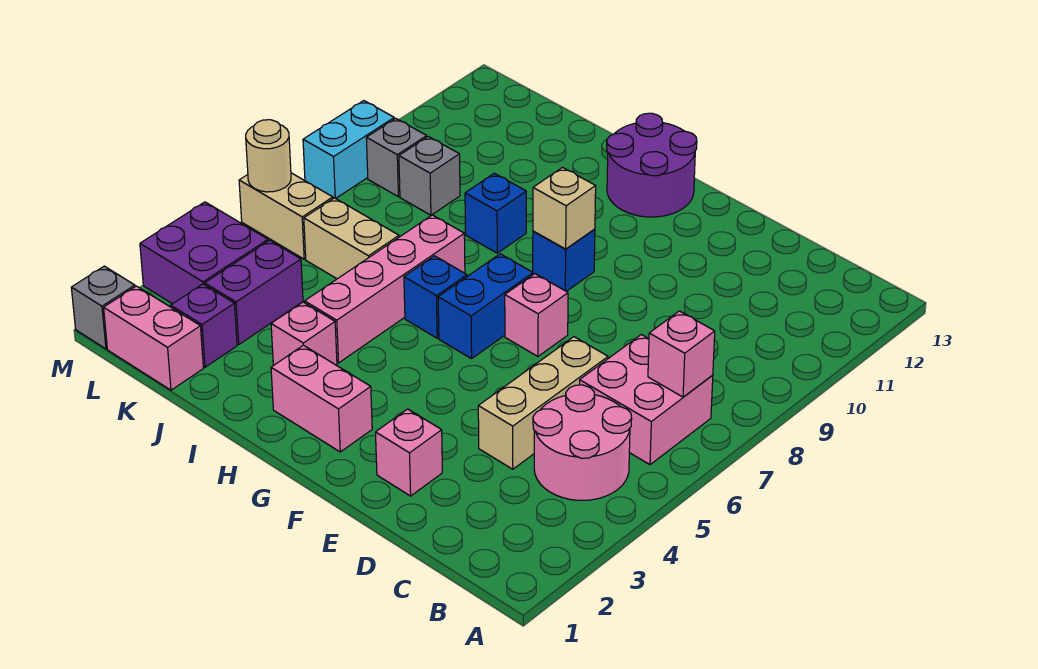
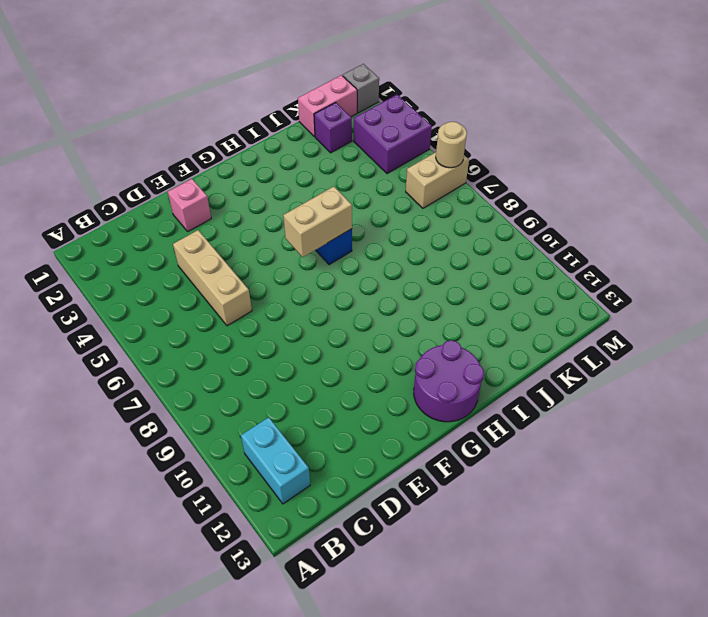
cyan 1x2 brick [241,417,310,504] -> cyan 1x2 brick moved to [303,101,394,198]
tan 1x2 brick [283,187,352,257] -> tan 1x2 brick moved to [304,198,399,279]
none -> pink 2x2 round brick [533,385,632,500]
none -> pink 2x2 brick [580,334,713,465]
none -> pink 1x1 brick [505,274,568,356]

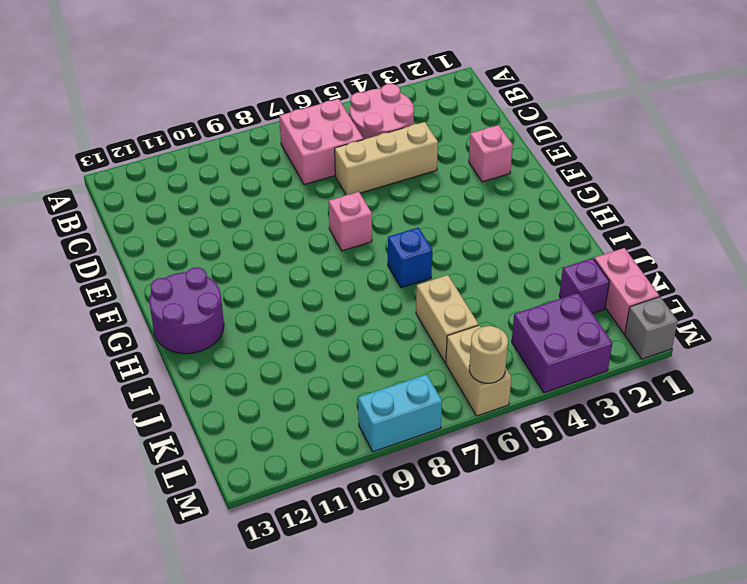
none -> pink 1x2 brick [271,345,372,452]
none -> blue 1x2 brick [438,254,533,359]
none -> blue 1x1 brick [533,229,595,291]

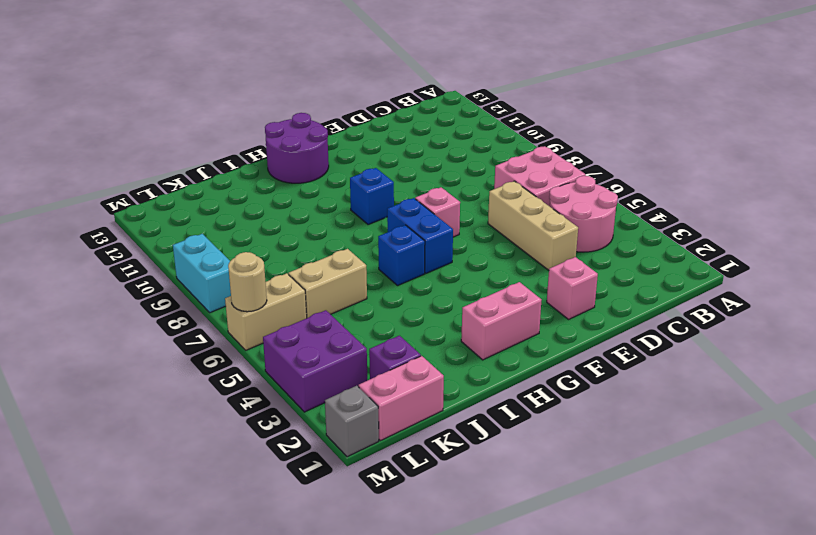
none -> pink 1x1 brick [271,302,337,365]
none -> pink 1x4 brick [305,215,465,363]
none -> blue 1x1 brick [465,173,526,253]

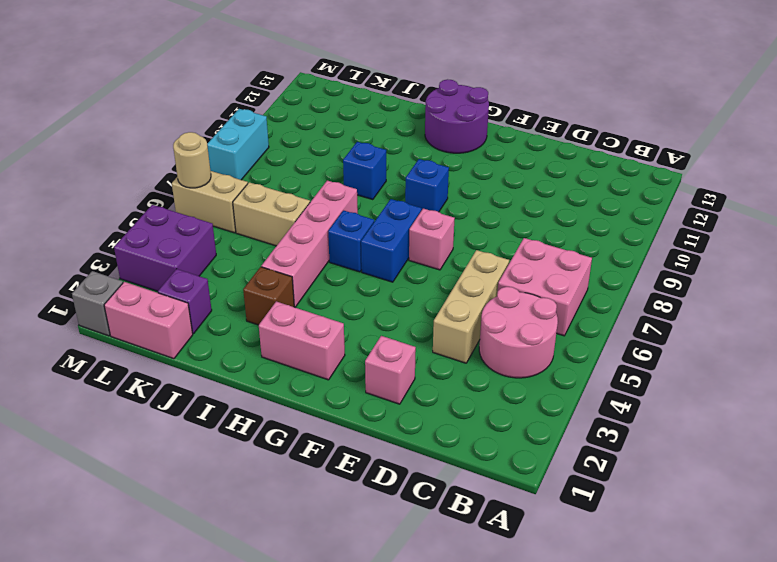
brown 1x1 brick [243,267,294,325] -> pink 1x1 brick [271,302,337,365]
none -> purple 1x2 brick [205,240,303,344]
none -> grey 1x1 brick [399,136,460,215]
none -> grey 1x1 brick [366,119,427,197]

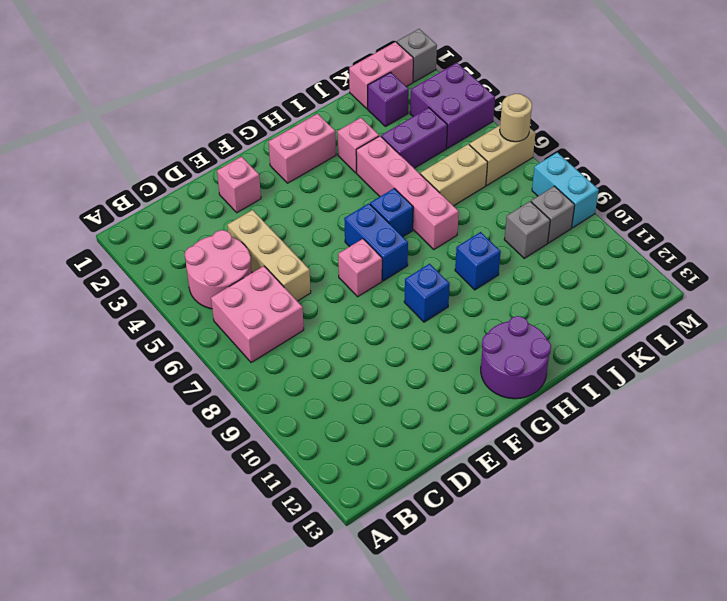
purple 1x2 brick [381,108,447,168] -> purple 1x2 brick turned to [205,240,303,344]
none -> pink 1x1 brick [648,311,715,397]
none -> tan 1x1 brick [533,167,596,249]

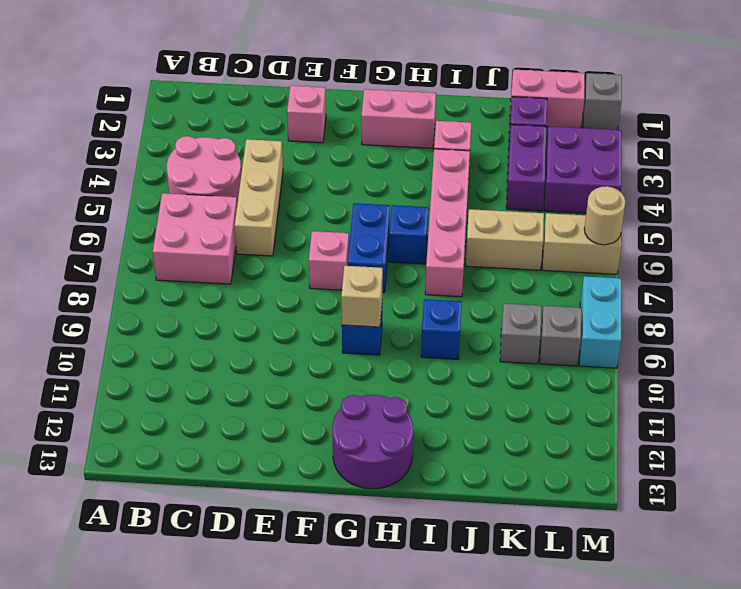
none -> pink 1x1 brick [648,311,715,397]

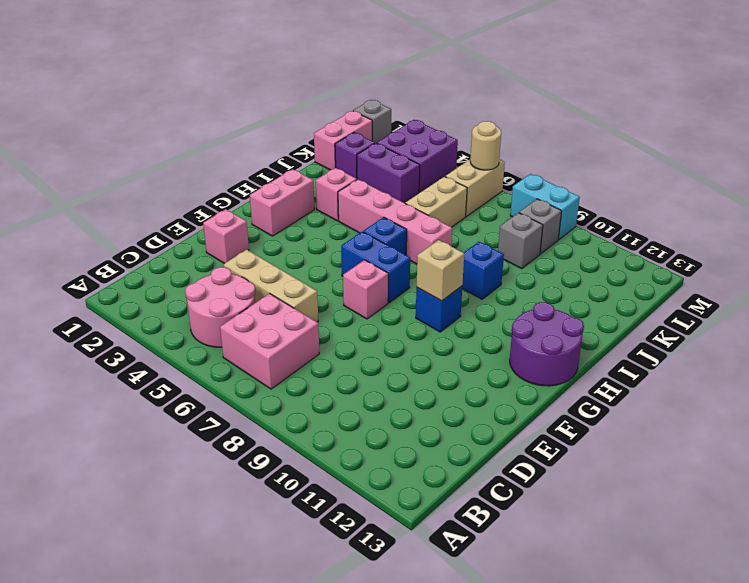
none -> pink 1x1 brick [648,311,715,397]

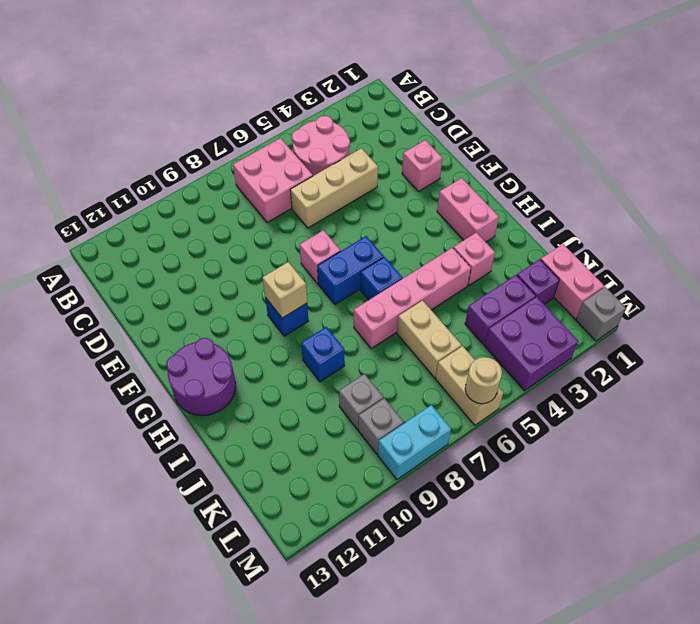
none -> pink 1x1 brick [648,311,715,397]

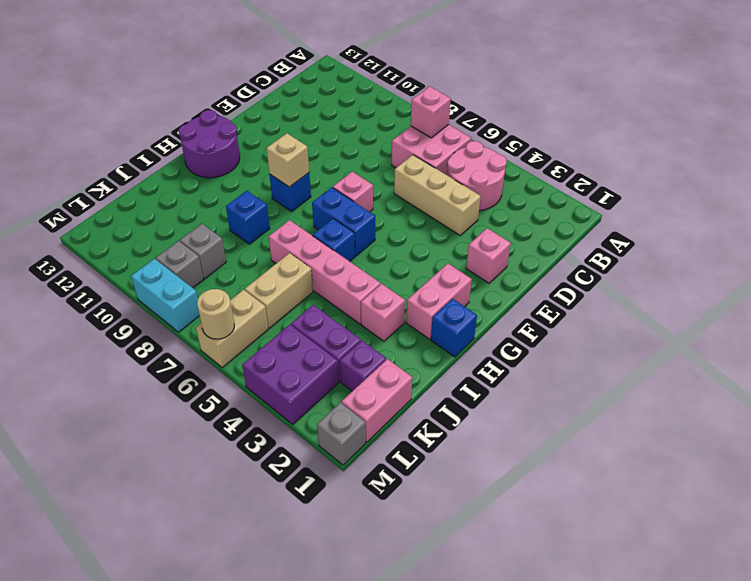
blue 1x1 brick [431,299,477,357] -> none

